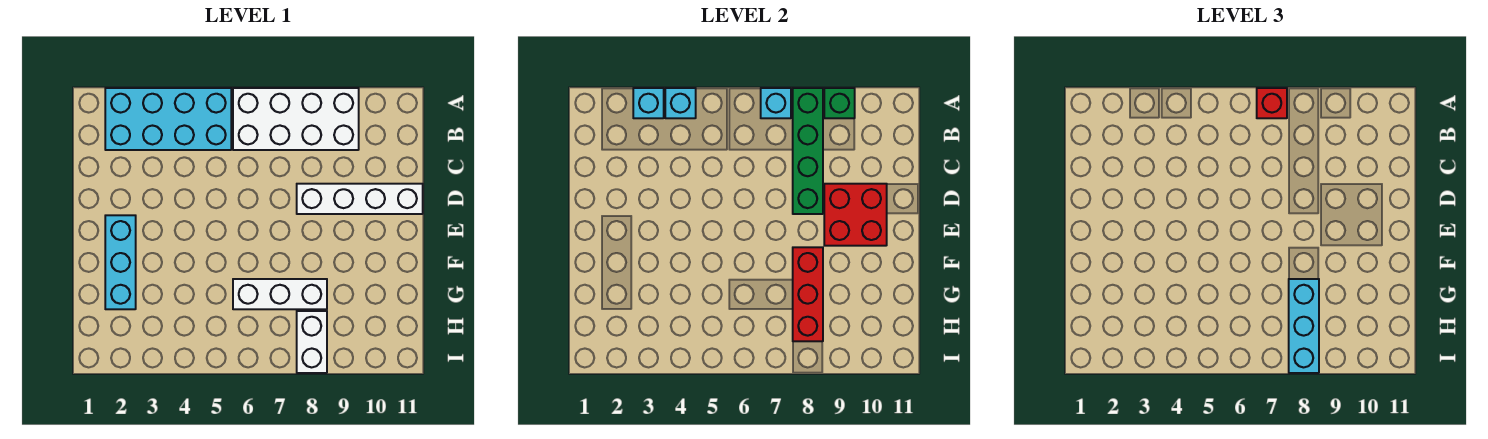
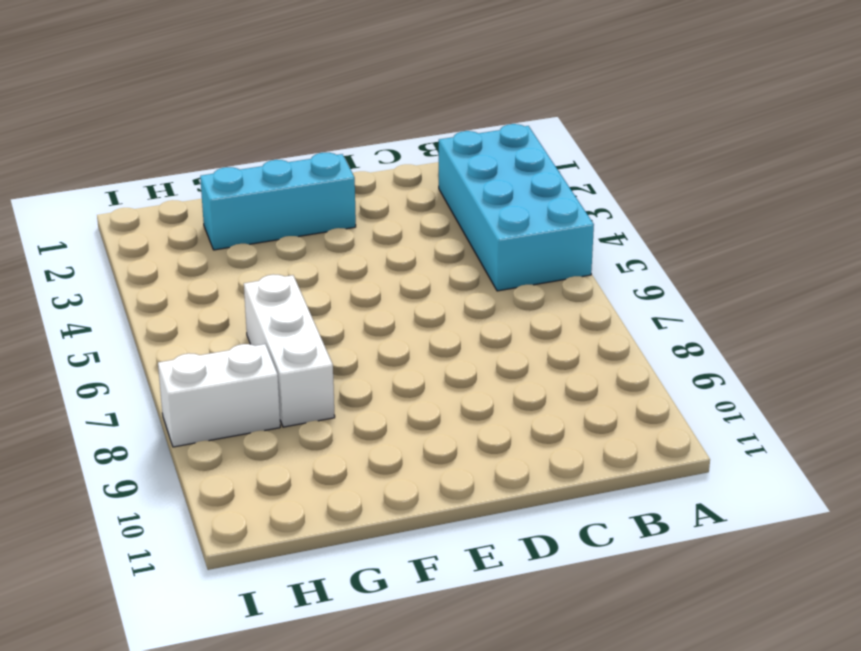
none -> white 2x4 brick [233,88,359,150]
none -> white 1x4 brick [297,184,423,214]
none -> cyan 1x1 brick [633,88,664,118]

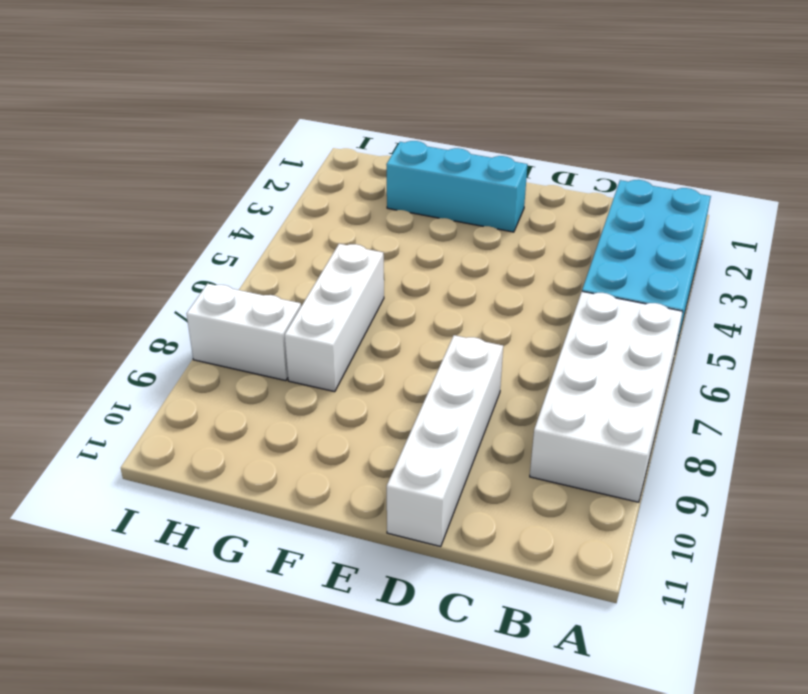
none -> cyan 1x1 brick [633,88,664,118]
none -> cyan 1x1 brick [665,88,696,118]
none -> cyan 1x1 brick [761,88,791,118]

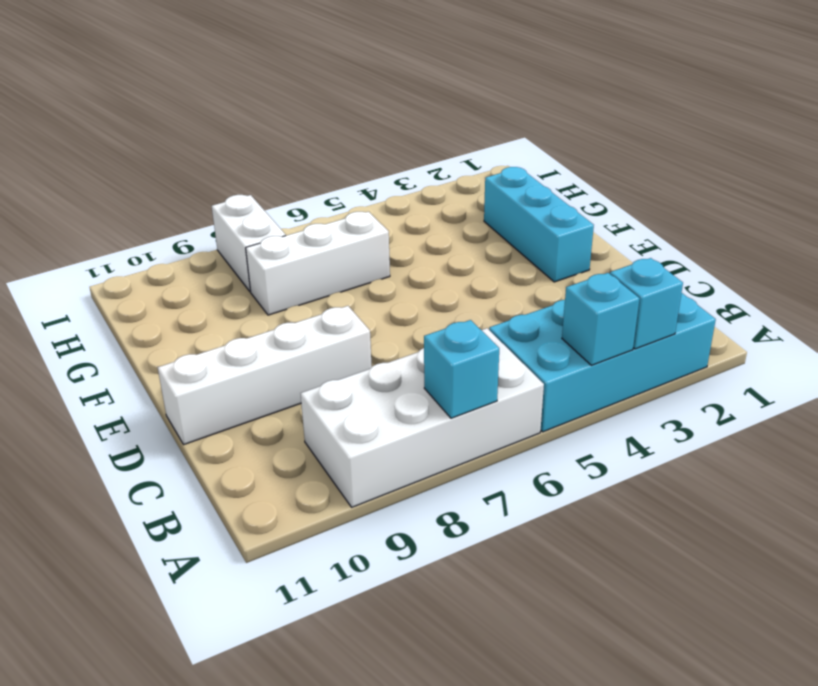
none -> green 1x4 brick [793,88,823,214]
none -> green 1x1 brick [824,88,855,118]
none -> red 2x2 brick [824,184,887,246]

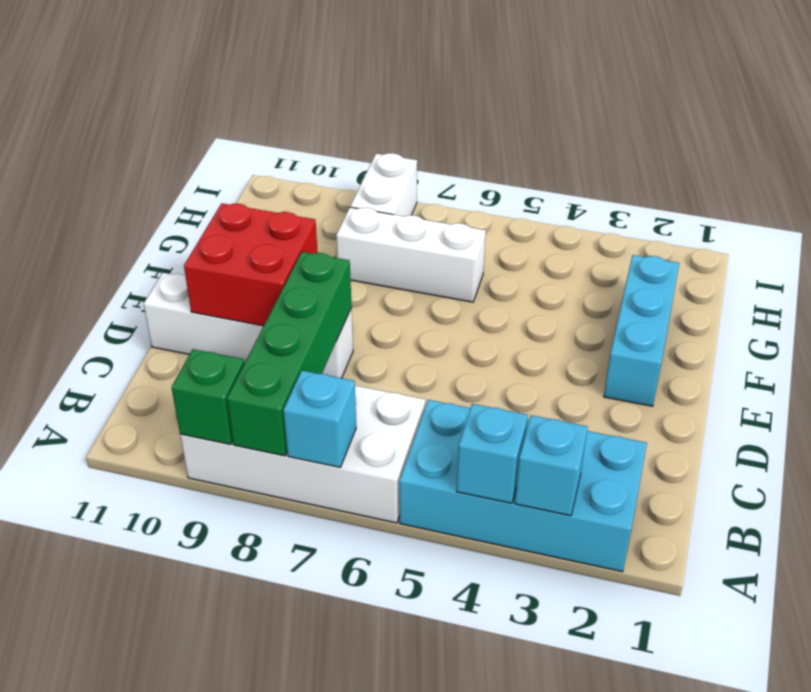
none -> red 1x3 brick [793,247,823,341]
none -> red 1x1 brick [1257,88,1287,118]
none -> cyan 1x3 brick [1289,279,1319,373]

